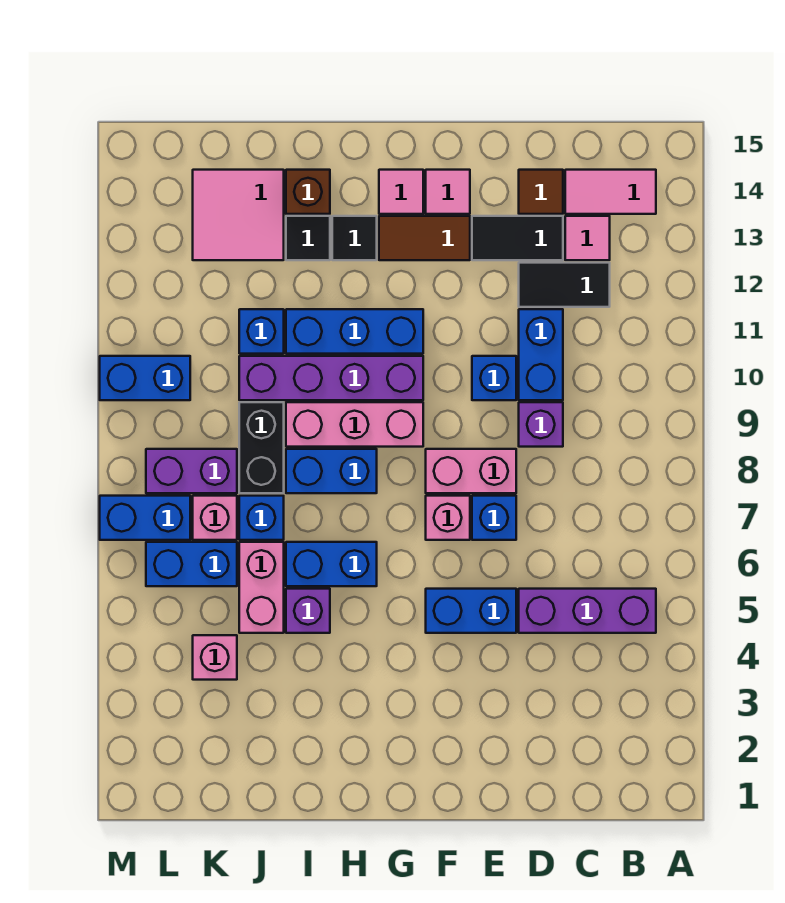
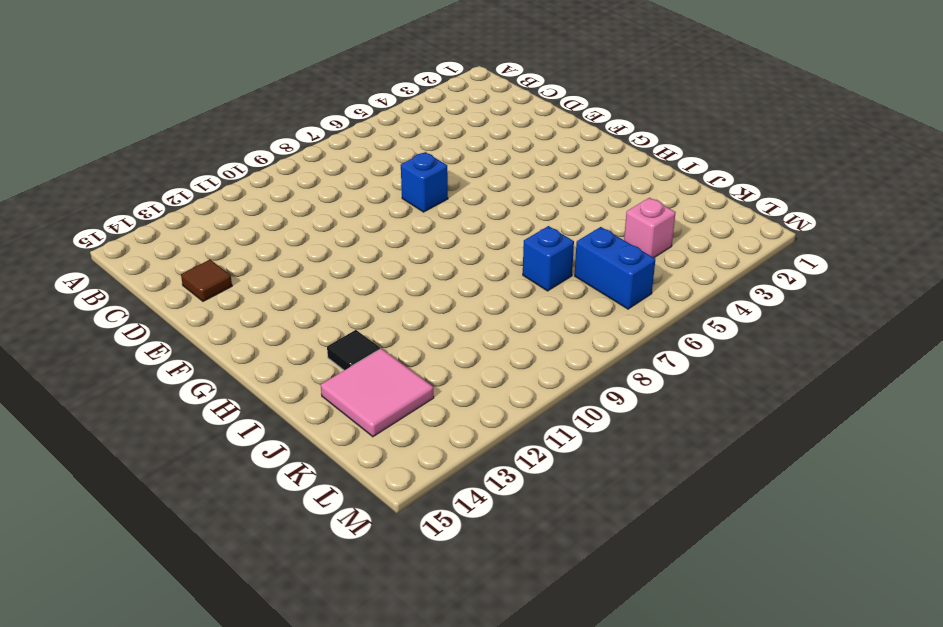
none -> purple 1x3 brick [519,589,656,633]
none -> pink 1x2 tile [565,170,656,214]
none -> black 1x2 tile [519,263,610,307]
none -> pink 1x1 tile [565,216,610,260]

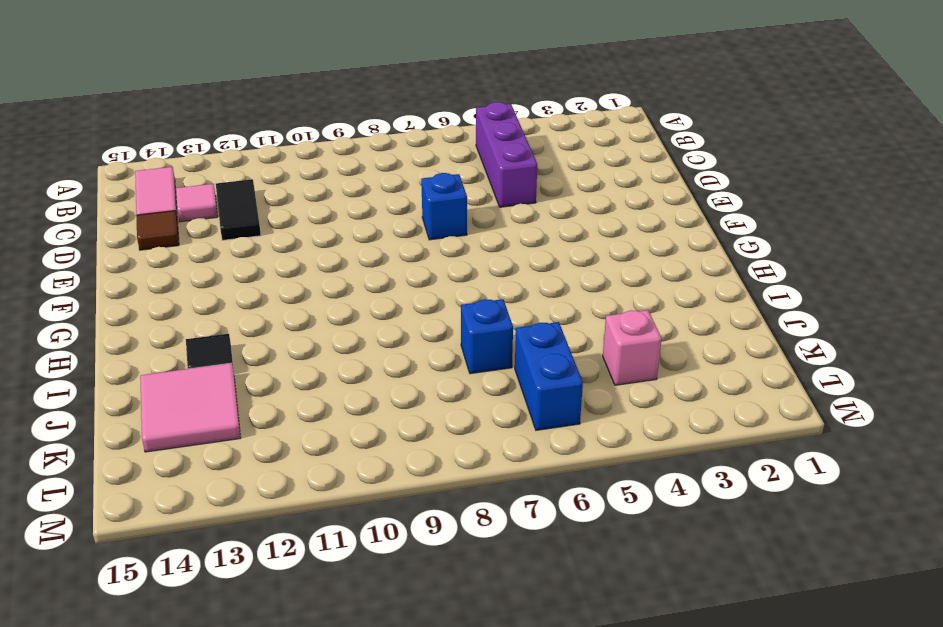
none -> purple 1x1 brick [519,402,563,447]
none -> blue 1x2 brick [519,309,563,400]
none -> black 1x2 tile [472,216,563,260]
none -> blue 1x2 brick [426,589,516,633]

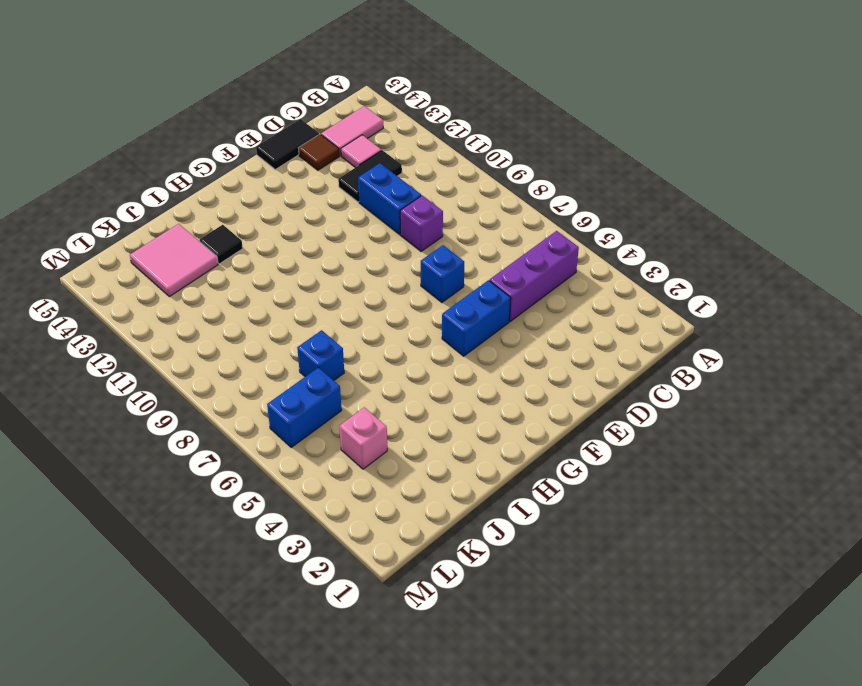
black 1x2 tile [256,119,319,169] -> black 1x2 tile moved to [472,216,563,260]
none -> pink 1x2 brick [426,449,516,493]
none -> blue 1x1 brick [472,356,516,400]
none -> pink 1x1 brick [426,496,470,540]
none -> brown 1x2 tile [379,216,470,260]

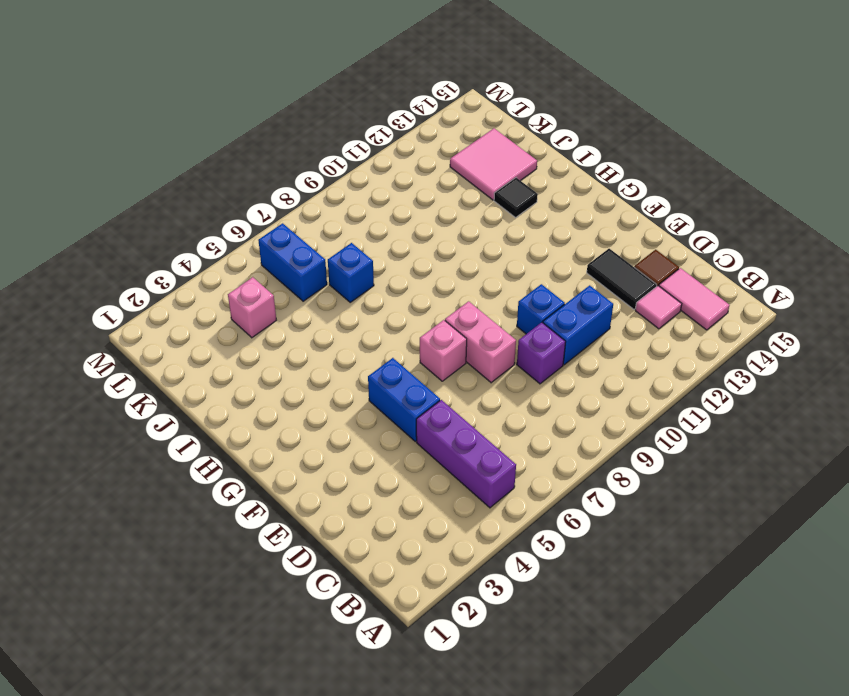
none -> black 1x2 tile [519,263,610,307]
none -> blue 1x1 brick [472,496,516,540]
none -> brown 1x2 tile [379,216,470,260]
none -> pink 1x1 tile [426,170,470,214]

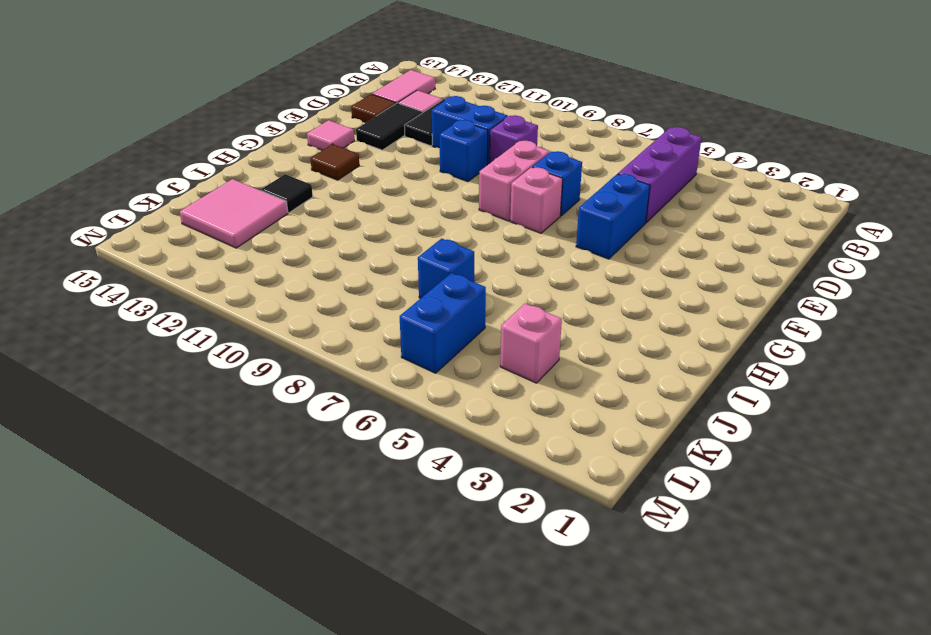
brown 1x1 tile [310,144,359,180] -> brown 1x2 tile [379,216,470,260]
none -> pink 1x3 brick [286,402,423,447]
none -> purple 1x4 brick [239,356,423,400]
none -> blue 1x3 brick [286,309,423,354]
none -> pink 1x1 tile [379,170,423,214]

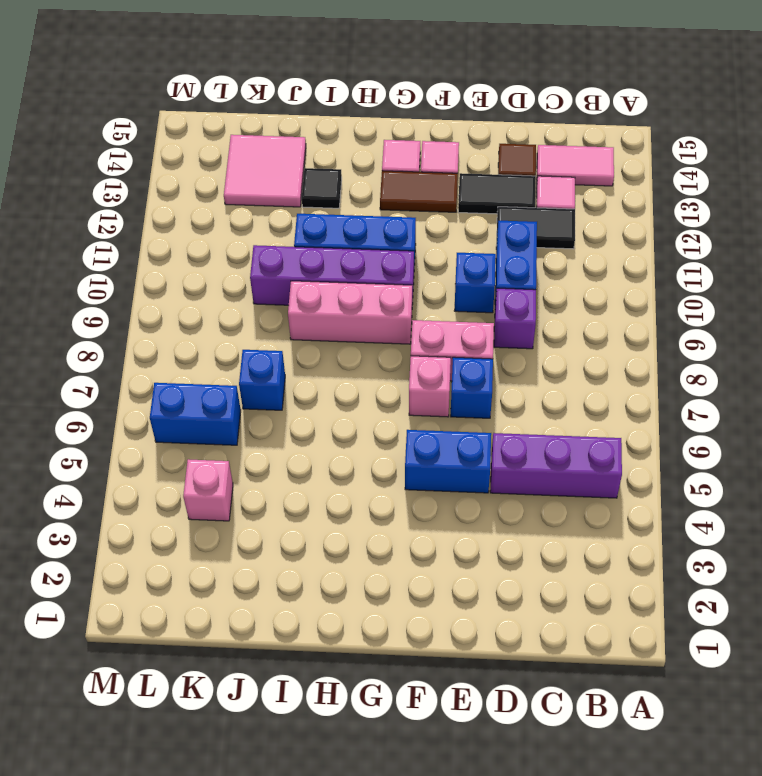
none -> blue 1x2 brick [286,542,377,586]
none -> blue 1x2 brick [286,449,377,493]
none -> black 1x1 tile [332,216,377,260]
none -> purple 1x1 brick [286,589,330,633]

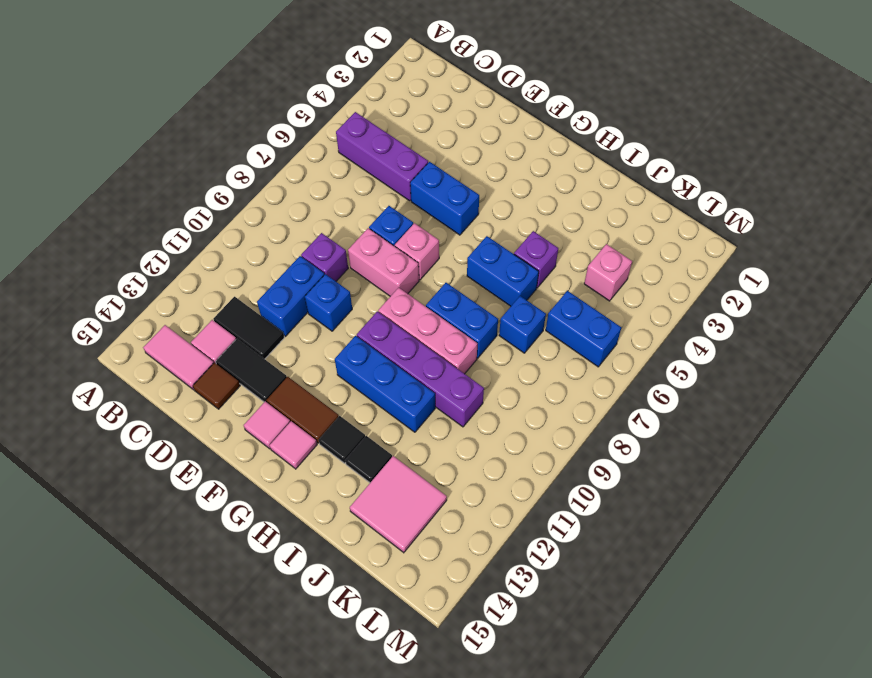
none -> brown 1x1 brick [286,170,330,214]
none -> pink 1x2 brick [239,542,284,633]
none -> black 1x2 brick [239,402,284,493]
none -> blue 1x1 brick [239,309,284,354]

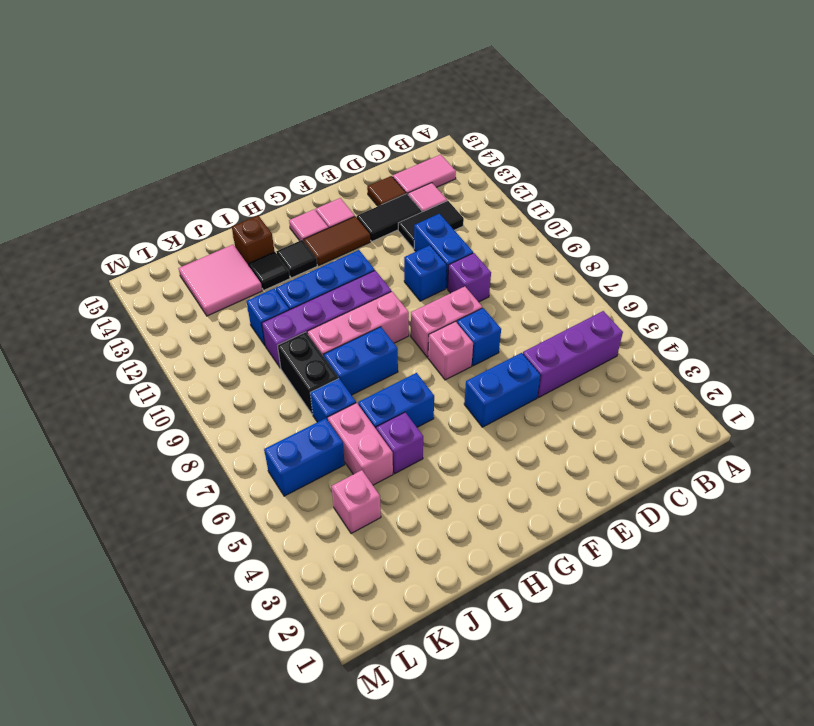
none -> pink 1x1 brick [193,496,237,540]
none -> purple 1x2 brick [146,449,237,493]
none -> blue 1x2 brick [100,496,190,540]
none -> blue 1x2 brick [100,356,190,400]

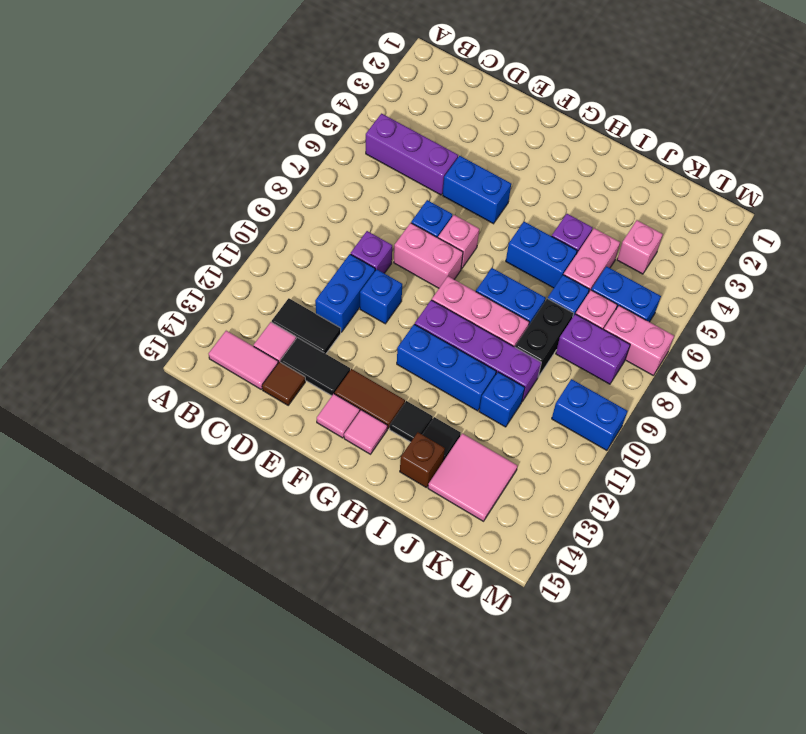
pink 1x2 brick [604,306,674,376] -> blue 1x2 brick [100,496,190,540]

